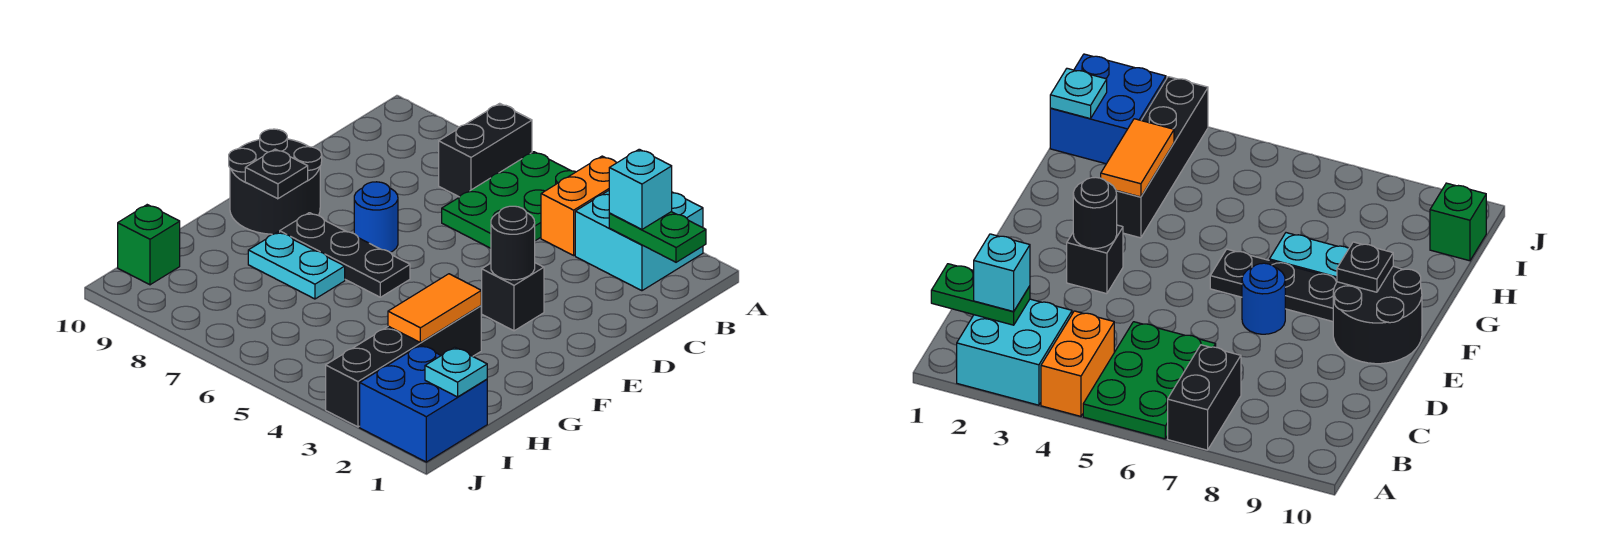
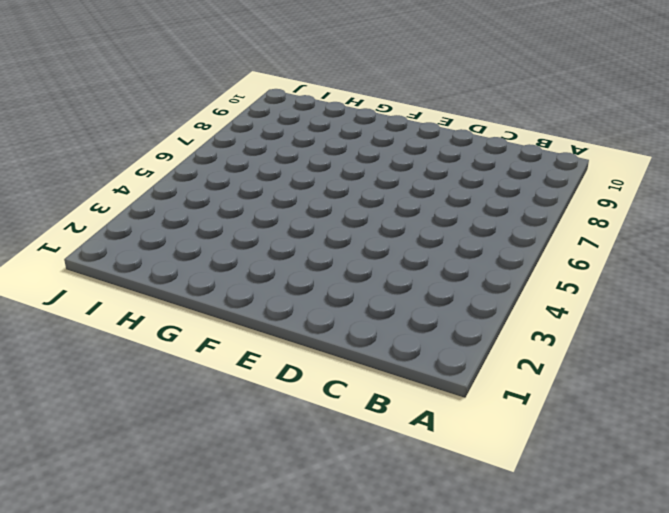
none -> cyan 2x2 brick [575,191,703,291]
none -> orange 1x2 brick [541,156,616,255]
none -> green 2x3 plate [442,152,575,248]

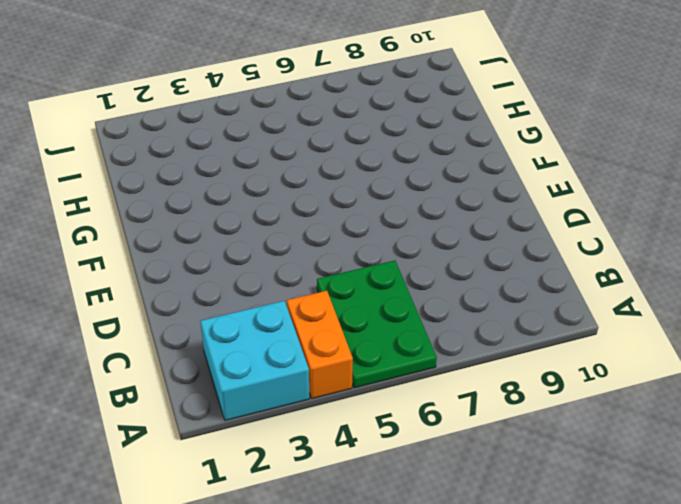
none -> black 1x2 brick [439,103,532,197]
none -> black 1x1 brick [481,263,544,331]
none -> blue 1x1 round brick [354,182,398,253]

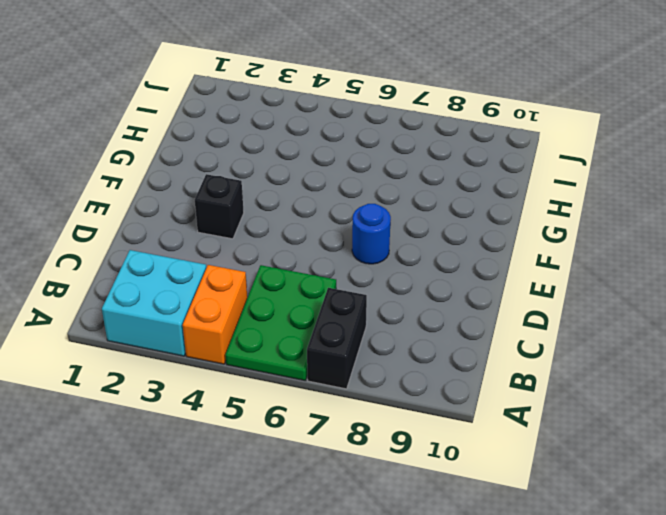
none -> black 2x2 round brick [229,129,322,234]
none -> black 1x3 plate [280,213,410,297]
none -> black 1x4 brick [326,306,481,427]

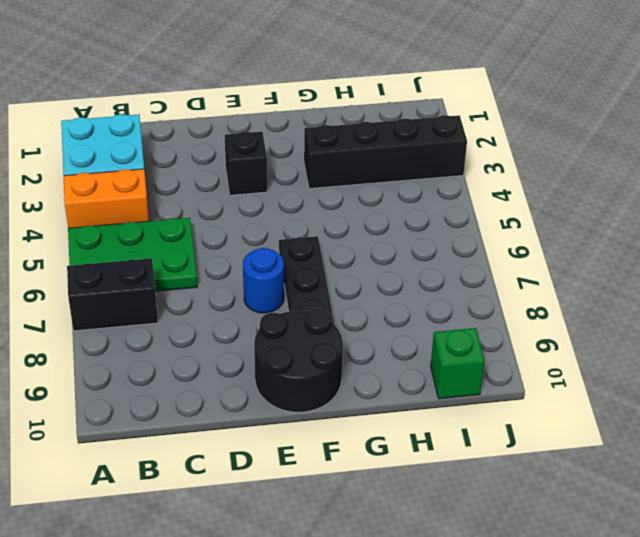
none -> cyan 1x2 plate [248,232,345,299]
none -> blue 2x2 brick [360,345,487,462]
none -> green 1x2 plate [609,212,706,262]

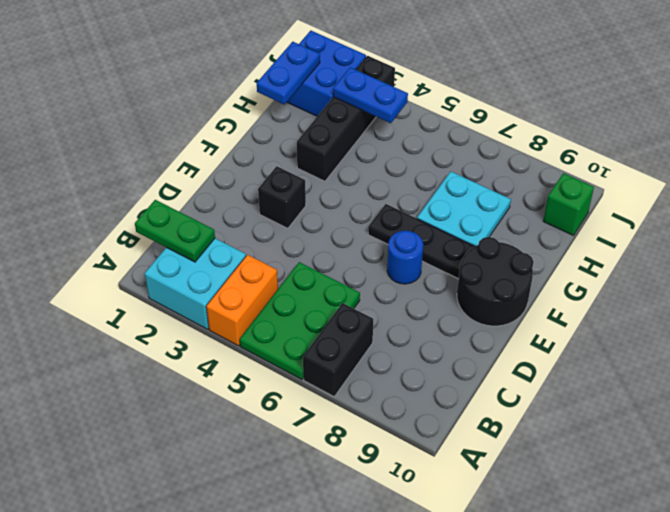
cyan 2x2 plate [417,172,511,246] -> cyan 1x2 plate [248,232,345,299]
blue 1x2 plate [257,42,320,104] -> cyan 1x1 plate [425,347,487,397]
blue 1x2 plate [333,67,408,123] -> none
none -> black 1x1 round brick [491,206,535,280]
none -> black 1x1 plate [245,149,308,199]
none -> orange 1x2 tile [388,274,481,343]

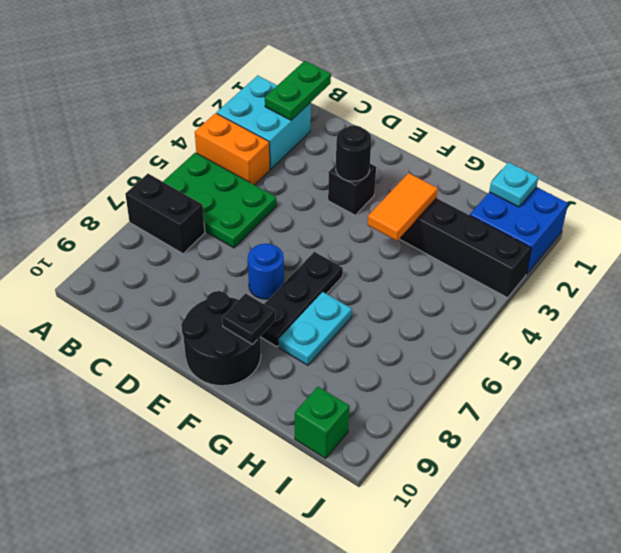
orange 1x2 tile [368,173,438,241] -> orange 1x2 tile turned to [388,274,481,343]
none -> cyan 1x1 brick [609,149,672,229]

